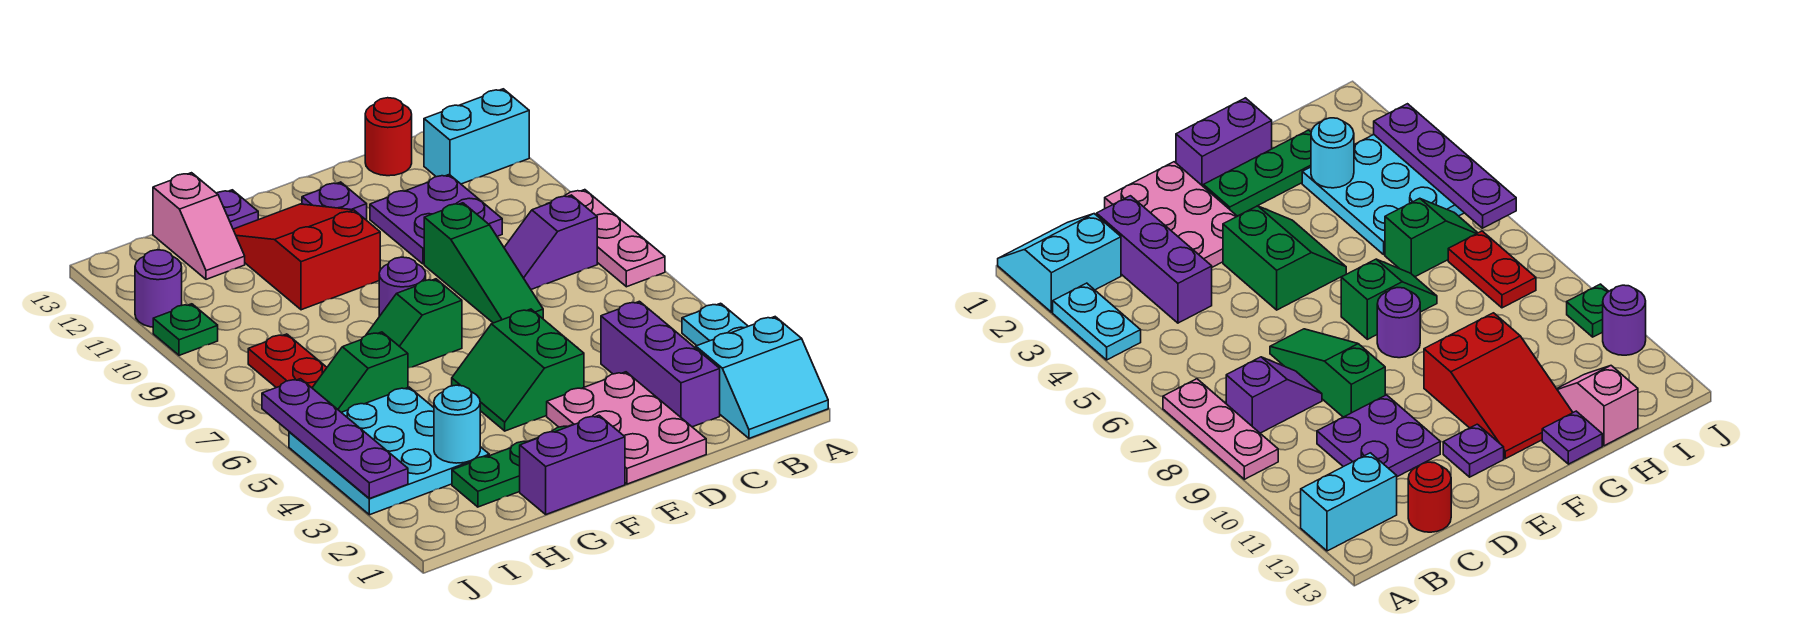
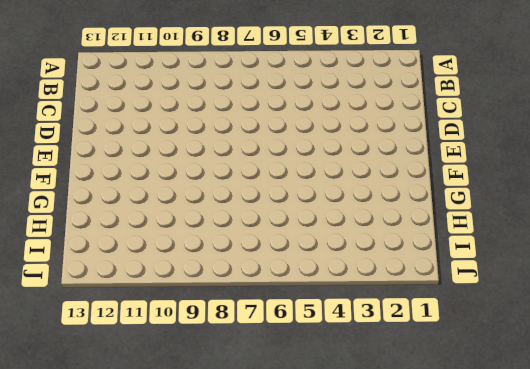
none -> cyan 2x2 slope [696,317,828,438]
none -> cyan 1x2 plate [682,303,748,345]
none -> pink 1x3 plate [547,190,665,287]

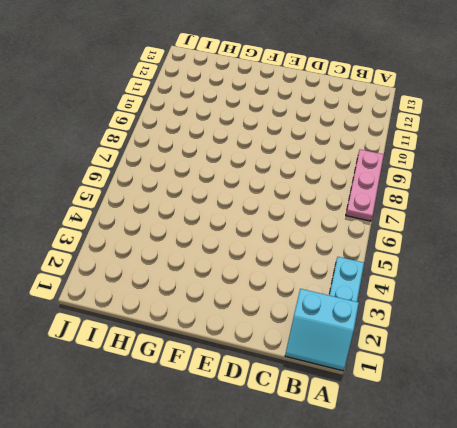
none -> cyan 1x2 brick [424,89,529,184]
none -> purple 1x2 slope [504,195,597,289]
none -> purple 1x3 brick [601,301,720,427]

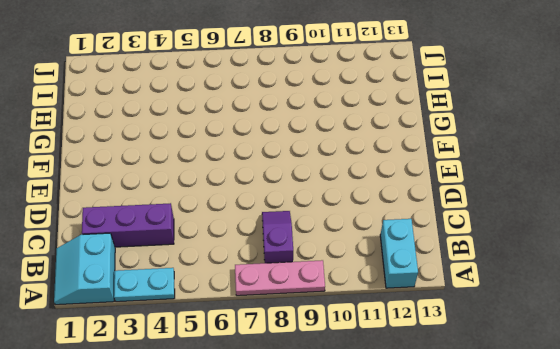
none -> purple 2x2 plate [370,175,502,264]
none -> red 1x1 round brick [365,98,412,176]
none -> pink 2x3 plate [547,372,706,484]

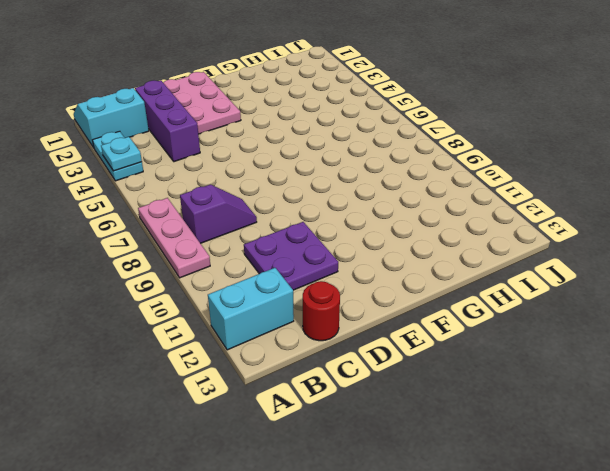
cyan 1x1 plate [101,137,142,171] -> none
none -> green 1x3 slope [424,203,543,323]
none -> green 2x2 slope [452,309,584,431]
none -> purple 1x1 plate [302,182,367,220]

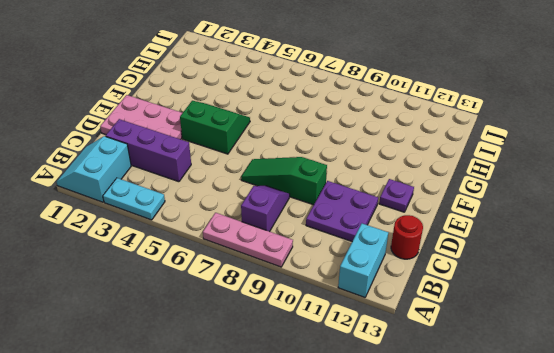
none -> purple 1x2 brick [520,415,625,514]
none -> green 1x3 plate [452,425,572,507]
none -> green 1x2 slope [366,279,462,368]

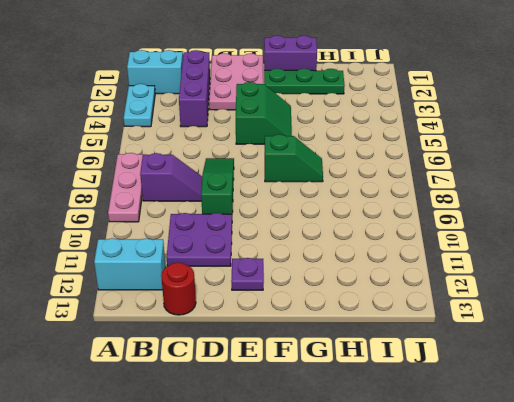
none -> purple 1x1 round brick [379,257,426,316]
none -> red 2x3 slope [233,204,380,310]
none -> purple 1x1 plate [217,190,258,229]

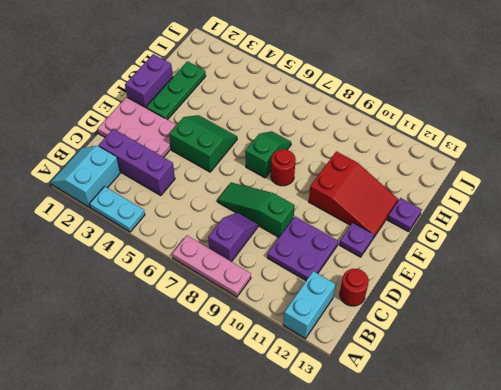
red 1x1 round brick [271,149,296,186] -> purple 1x1 round brick [379,257,426,316]
none -> cyan 3x3 plate [289,387,489,515]
none -> green 1x2 slope [312,332,408,412]
none -> pink 1x2 slope [153,173,245,279]

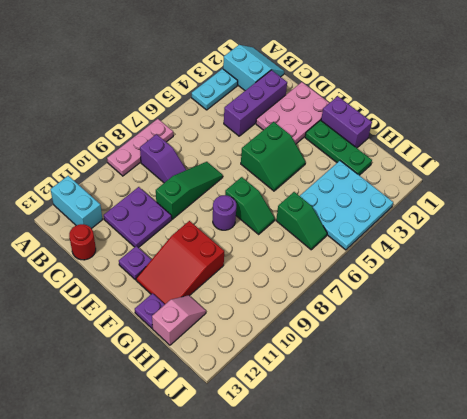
none -> red 1x2 plate [248,334,327,388]
none -> green 1x1 plate [153,304,218,355]
none -> purple 1x1 round brick [135,250,182,327]

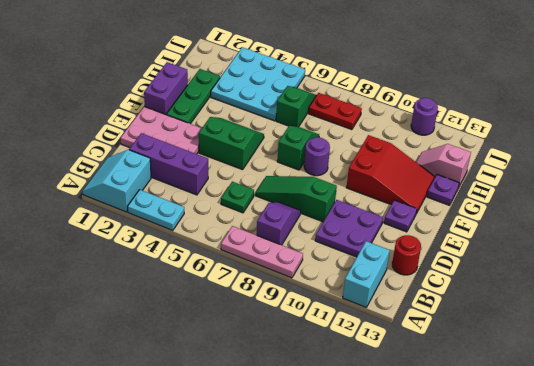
green 1x1 plate [221,182,254,213] -> green 1x1 plate moved to [153,304,218,355]
none -> cyan 1x1 round brick [434,385,480,463]
none -> purple 1x4 plate [262,379,408,499]

